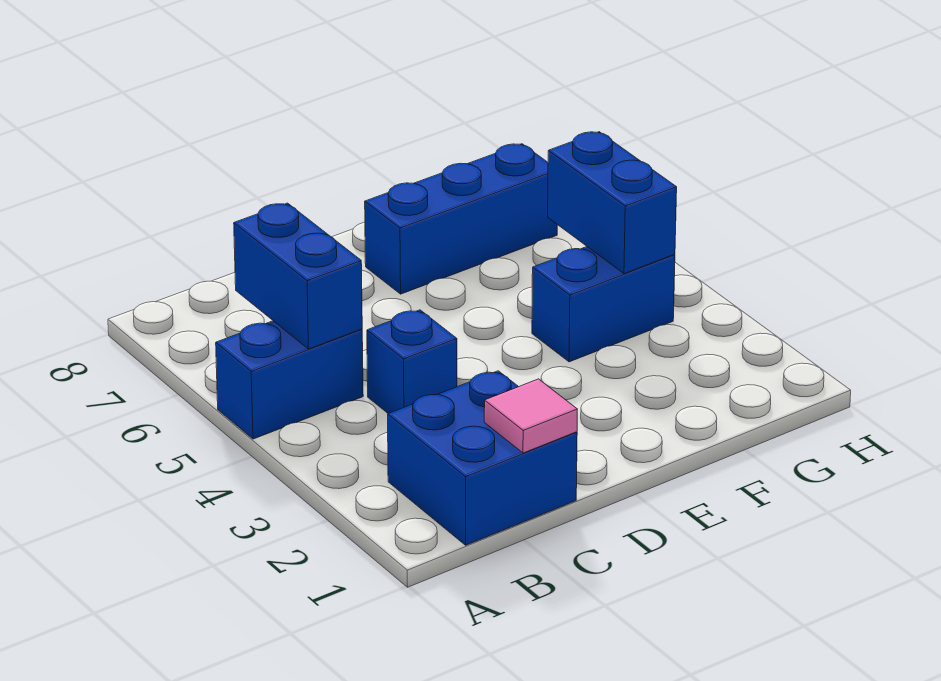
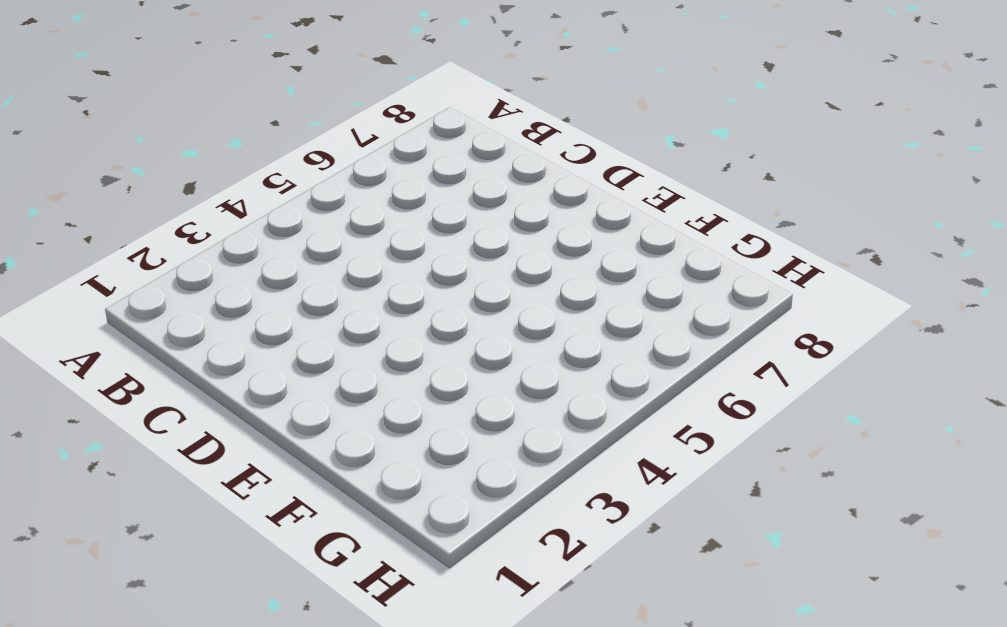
none -> blue 1x2 brick [216,321,363,439]
none -> blue 2x2 brick [388,371,577,545]

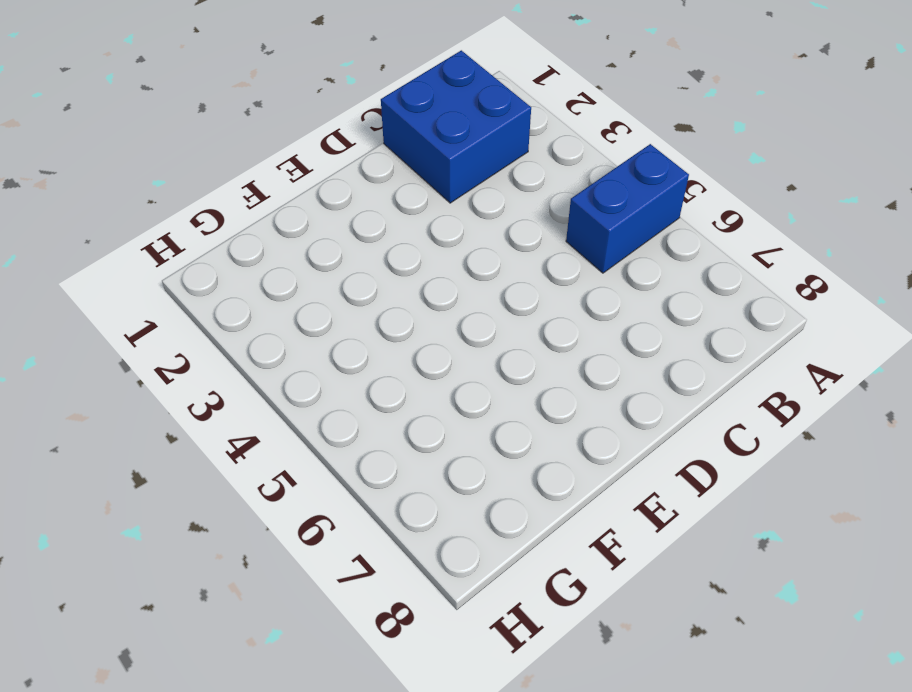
none -> blue 1x1 brick [367,310,457,413]
none -> blue 1x3 brick [365,144,557,294]

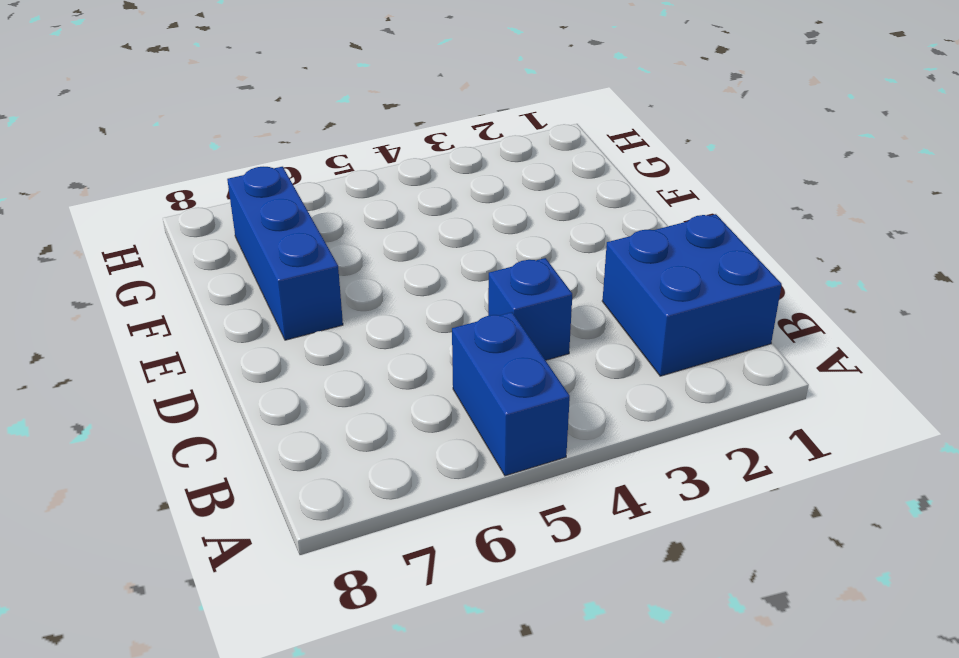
none -> blue 1x2 brick [532,247,675,362]
none -> blue 1x2 brick [234,203,362,349]

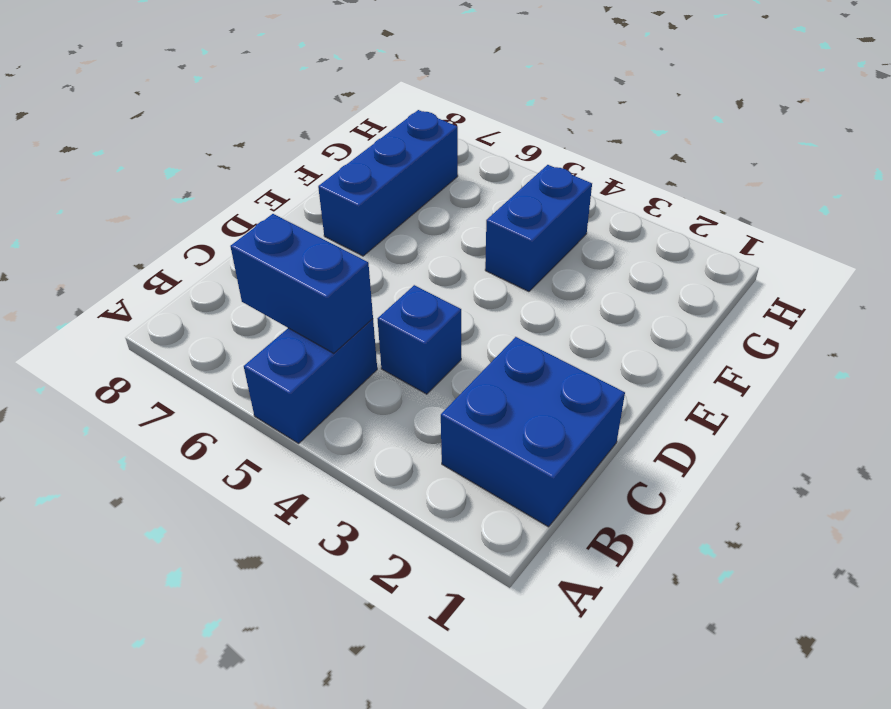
none -> pink 1x1 tile [484,379,577,453]
none -> blue 1x2 brick [548,132,677,274]

